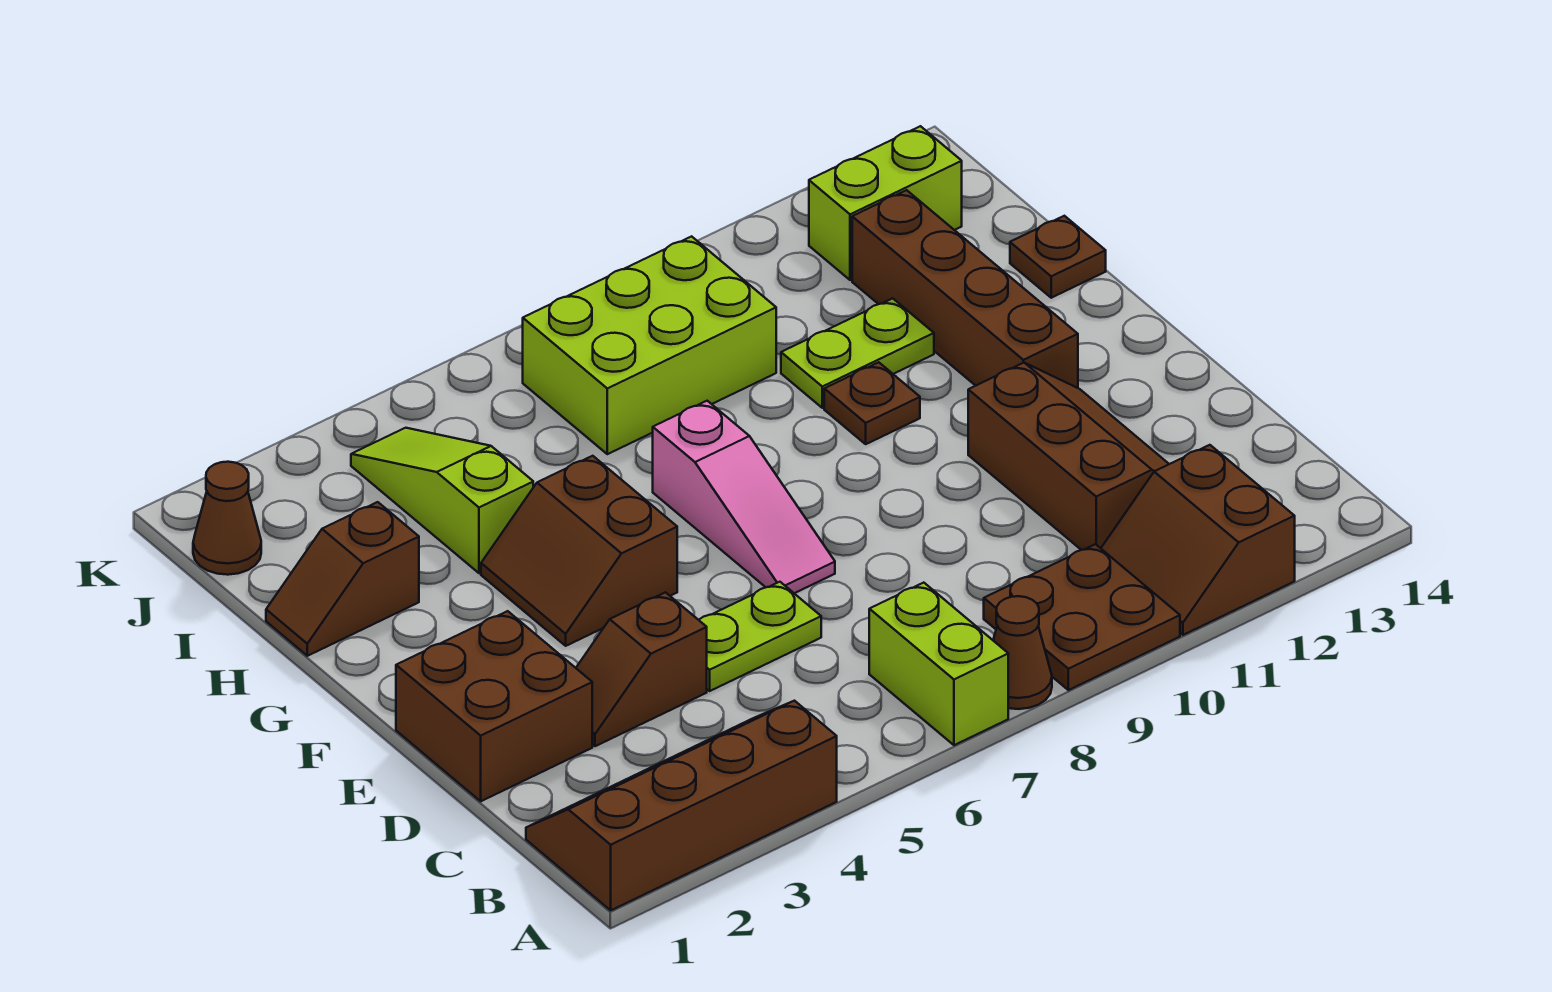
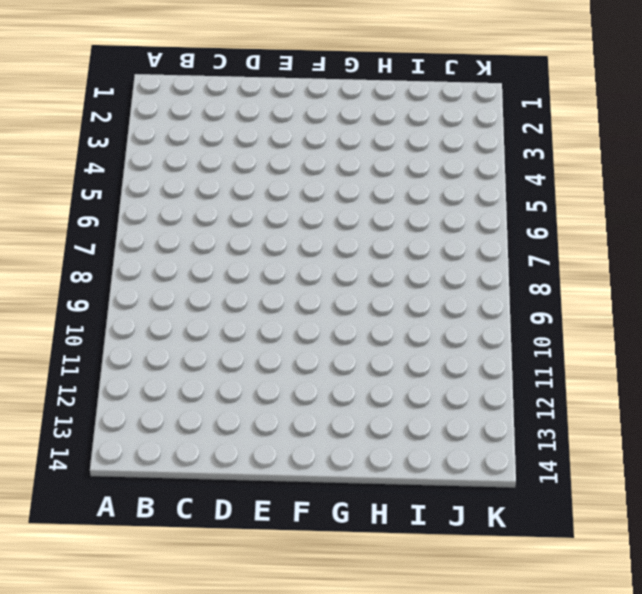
none -> brown 2x4 slope [526,701,837,910]
none -> lime 1x2 brick [869,583,1008,745]
none -> brown 1x1 cone [993,596,1052,709]

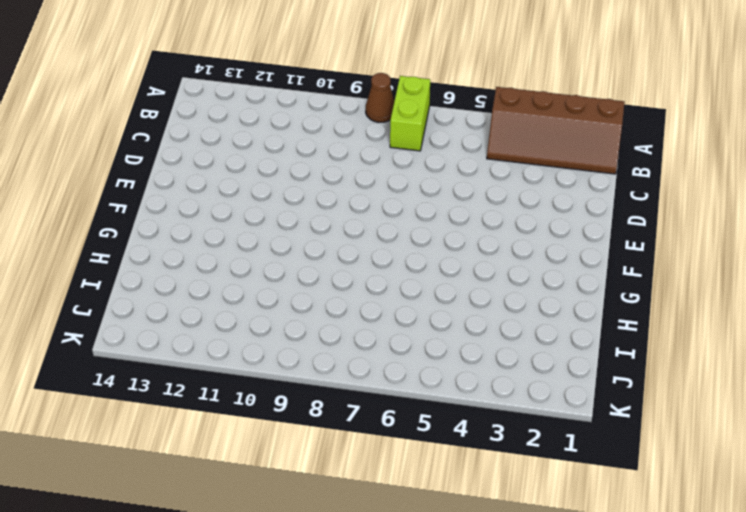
none -> brown 2x2 plate [984,544,1180,690]
none -> brown 2x2 slope [1101,445,1295,635]
none -> brown 2x3 slope [968,363,1169,550]

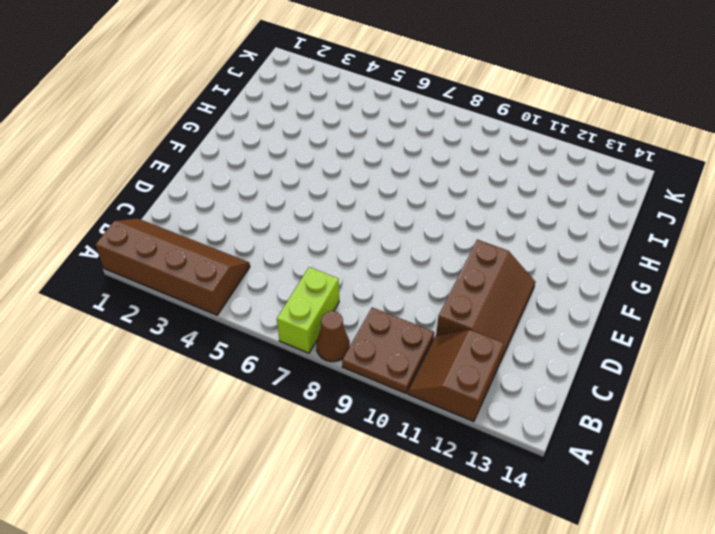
none -> brown 2x2 brick [396,611,592,801]
none -> brown 1x2 slope [576,592,707,746]
none -> lime 1x2 plate [699,582,821,691]

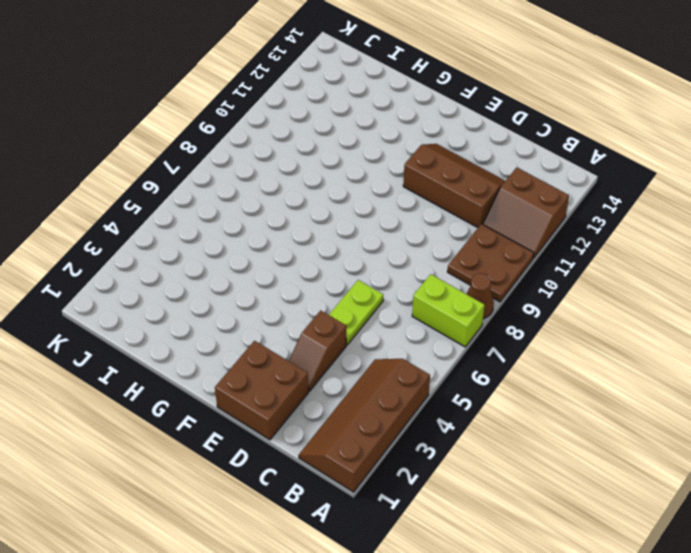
none -> pink 1x3 slope [653,401,835,593]
none -> brown 2x2 slope [481,456,677,646]
none -> brown 1x4 brick [852,190,1078,388]

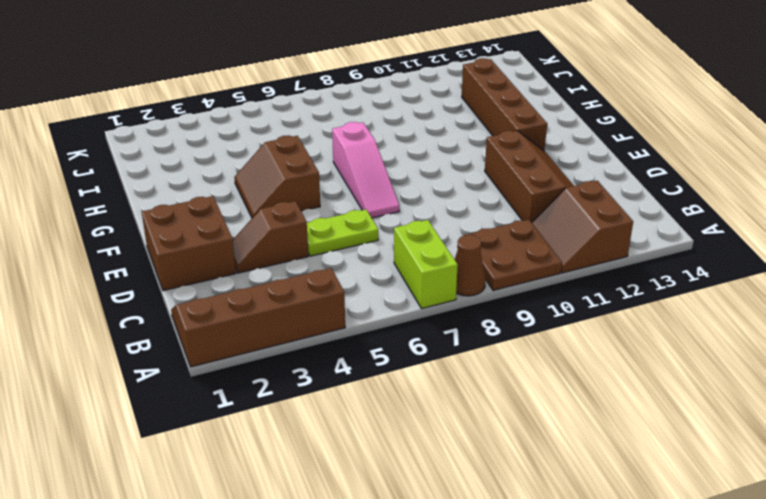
none -> brown 1x1 plate [824,362,920,444]
none -> brown 1x2 slope [266,502,419,656]
none -> lime 1x3 slope [351,428,533,573]

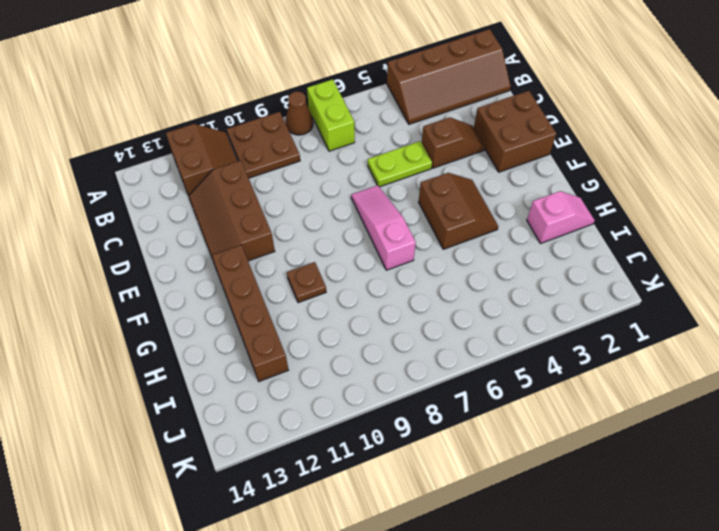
pink 1x2 slope [527,191,595,243] -> brown 1x2 slope [266,502,419,656]
none -> lime 1x3 slope [351,428,533,573]
none -> lime 1x2 plate [781,298,934,408]
none -> brown 1x1 plate [1010,216,1106,298]

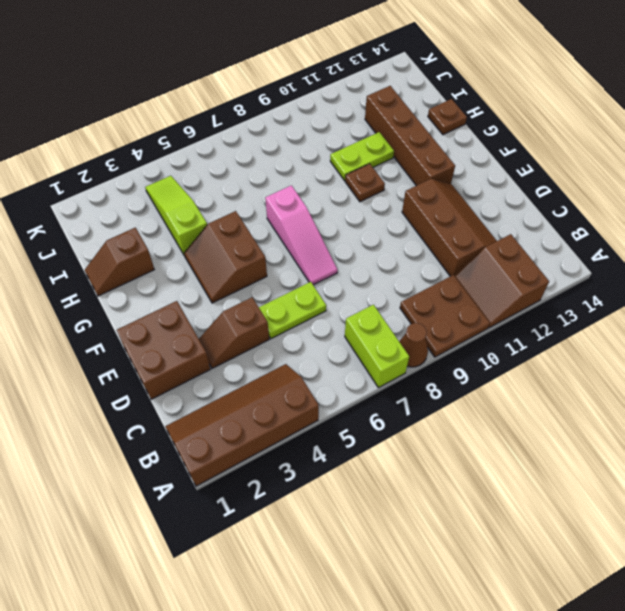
none -> lime 2x3 brick [523,236,776,454]
none -> brown 1x1 cone [193,462,261,575]
none -> lime 1x2 brick [809,126,962,280]

